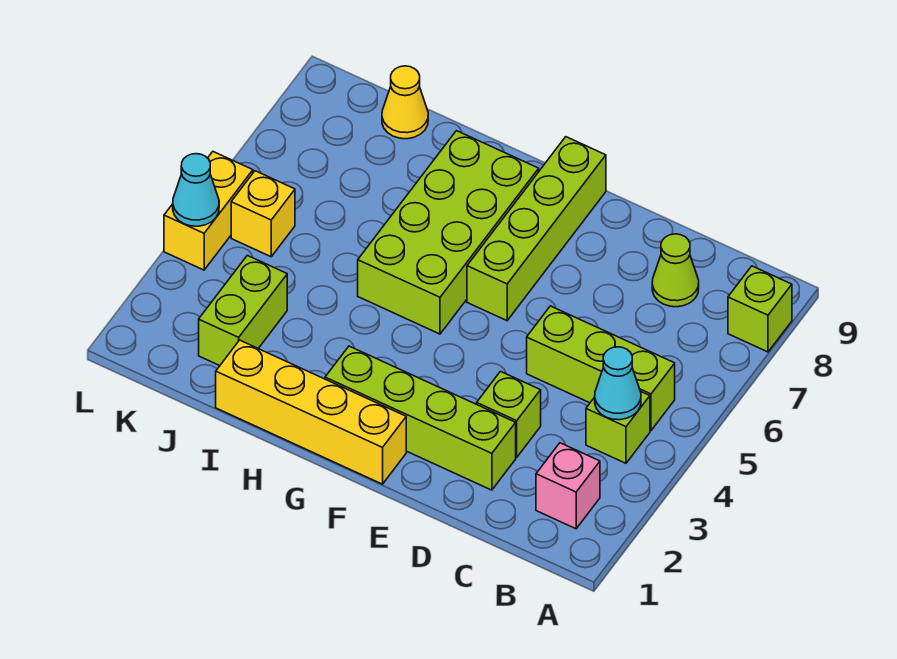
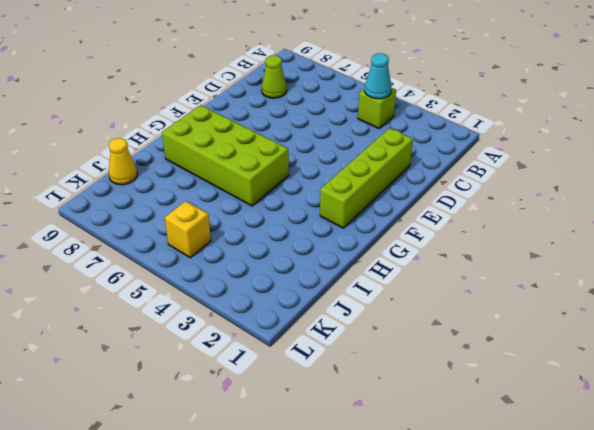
none -> lime 1x1 brick [728,266,792,352]
none -> pink 1x1 brick [536,443,600,529]
none -> lime 1x3 brick [527,306,675,431]

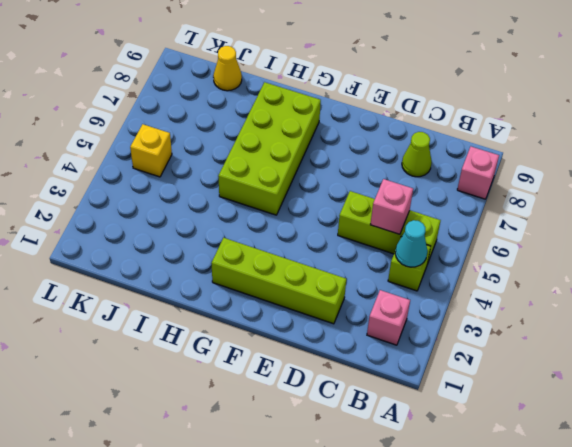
pink 1x1 brick [457,147,499,199] -> lime 1x1 brick [728,266,792,352]
pink 1x1 brick [370,179,413,234] -> none
none -> lime 1x1 brick [477,372,541,457]
none -> yellow 1x4 brick [216,340,406,484]
none -> lime 1x4 brick [467,137,606,321]

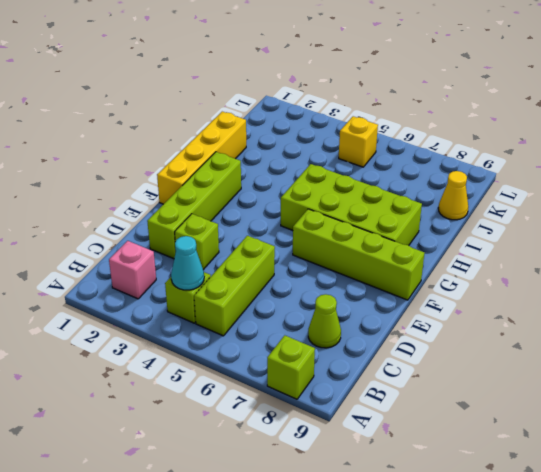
none -> lime 1x2 brick [199,255,287,366]
none -> yellow 1x2 brick [164,152,253,270]
none -> cyan 1x1 cone [173,154,219,226]

